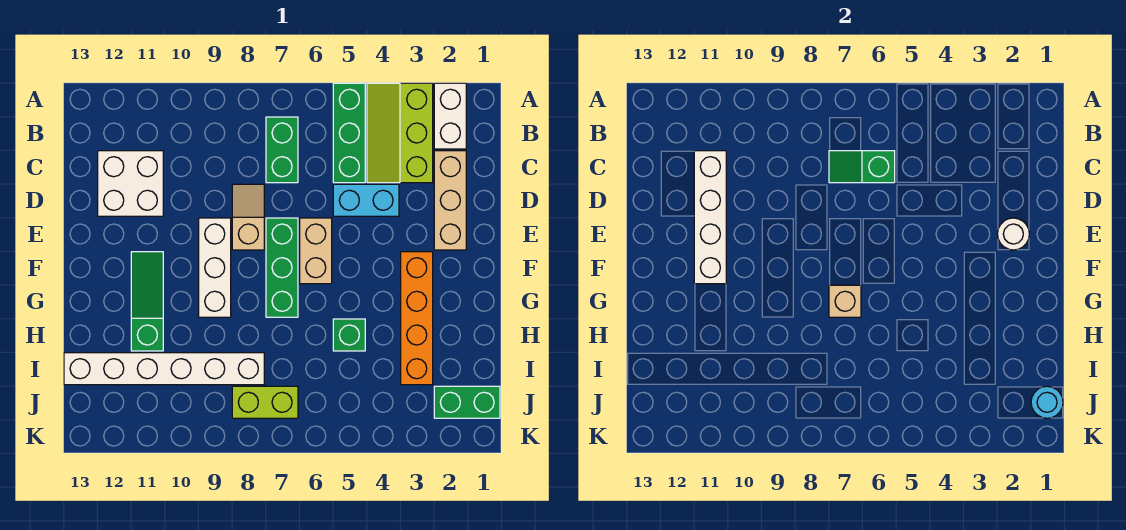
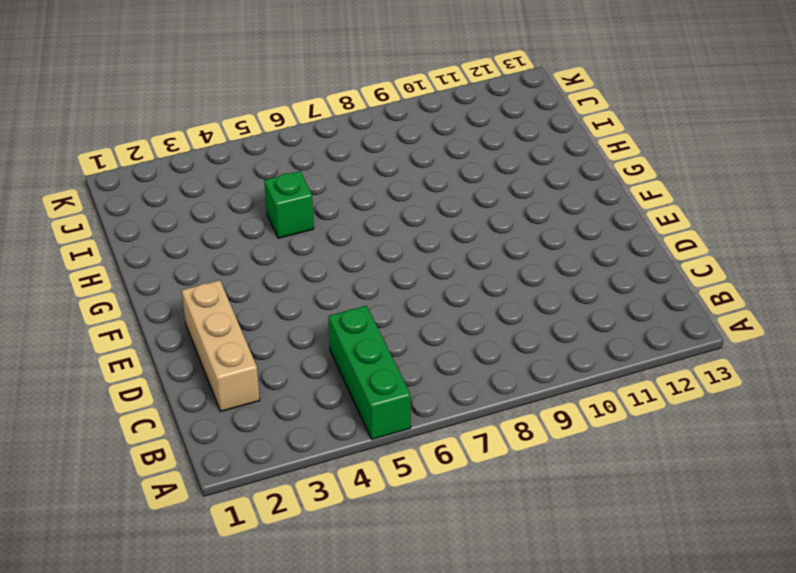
none -> white 1x2 brick [434,83,466,149]
none -> lime 2x3 slope [367,83,433,183]
none -> green 1x2 brick [266,117,298,183]

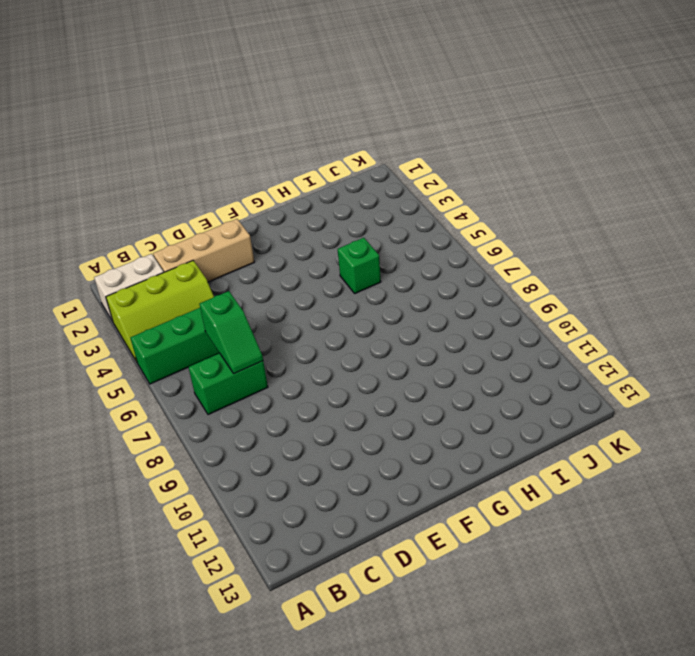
none -> white 2x2 brick [98,151,163,216]
none -> cyan 1x2 brick [333,184,399,216]
none -> tan 1x2 slope [232,184,264,250]

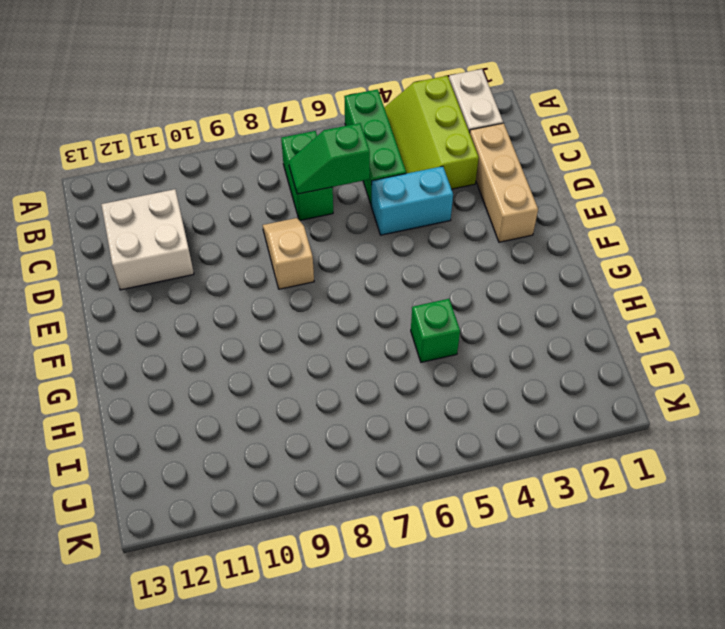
none -> tan 1x2 brick [300,218,332,284]
none -> green 1x3 brick [266,218,298,317]
none -> white 1x3 brick [199,218,231,317]

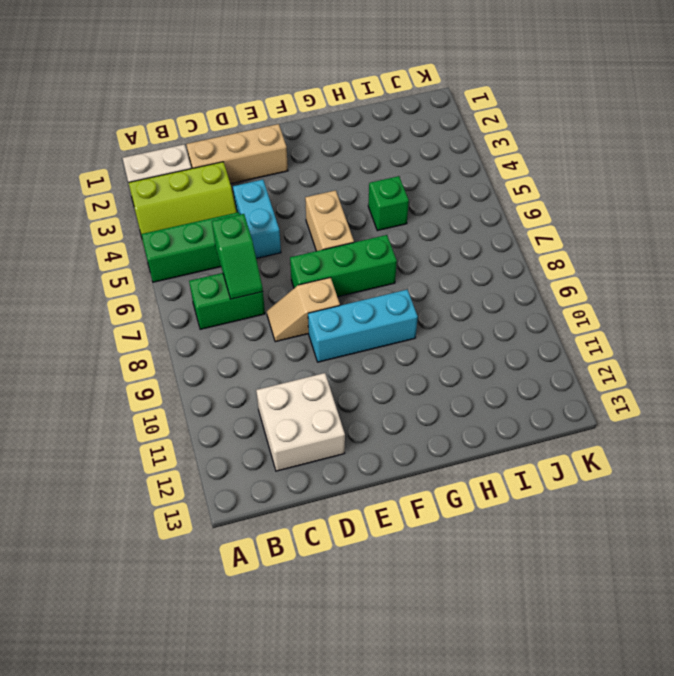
cyan 1x3 brick [308,289,418,362] -> white 1x3 brick [199,218,231,317]
tan 1x2 brick [305,190,354,251] -> tan 1x2 brick turned to [300,218,332,284]
none -> orange 1x4 brick [401,252,433,385]
none -> green 1x3 slope [131,252,163,351]
none -> white 1x6 brick [64,353,264,385]

